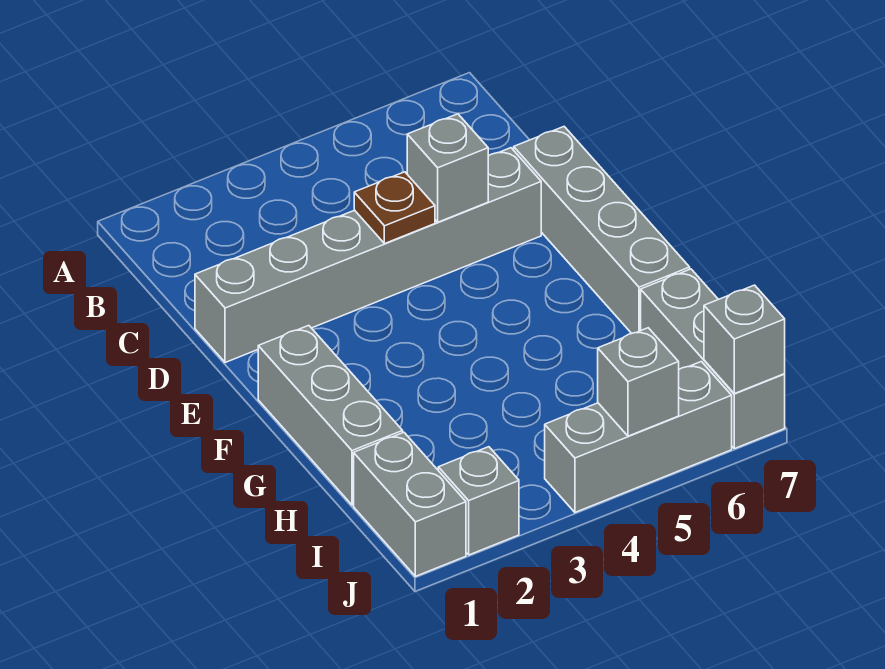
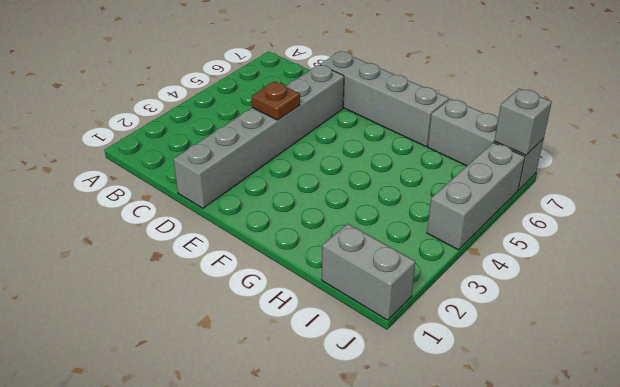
none -> grey 1x3 brick [258,325,403,505]
none -> grey 1x1 brick [438,447,519,555]

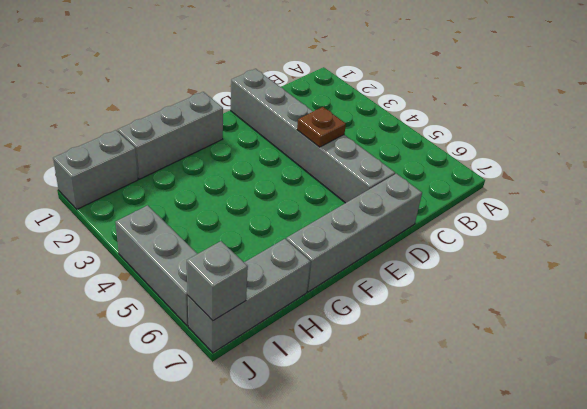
none -> grey 1x1 brick [438,447,519,555]
none -> grey 1x1 brick [407,114,488,222]

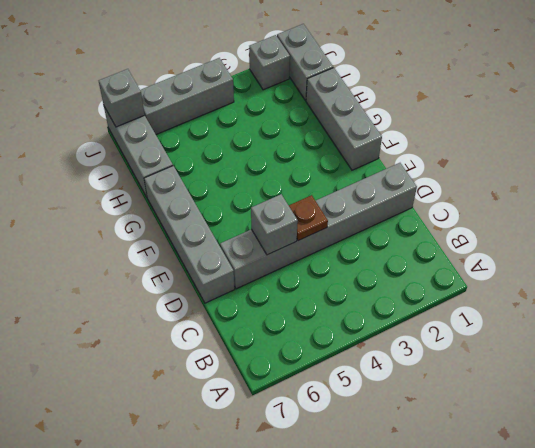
none -> grey 1x1 brick [598,328,679,436]

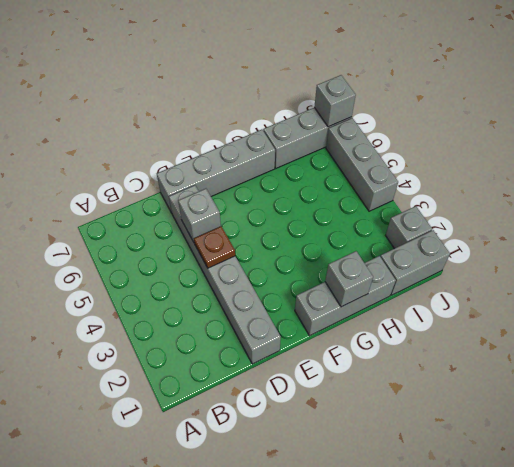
grey 1x1 brick [325,251,373,307] -> grey 1x1 brick moved to [598,328,679,436]

